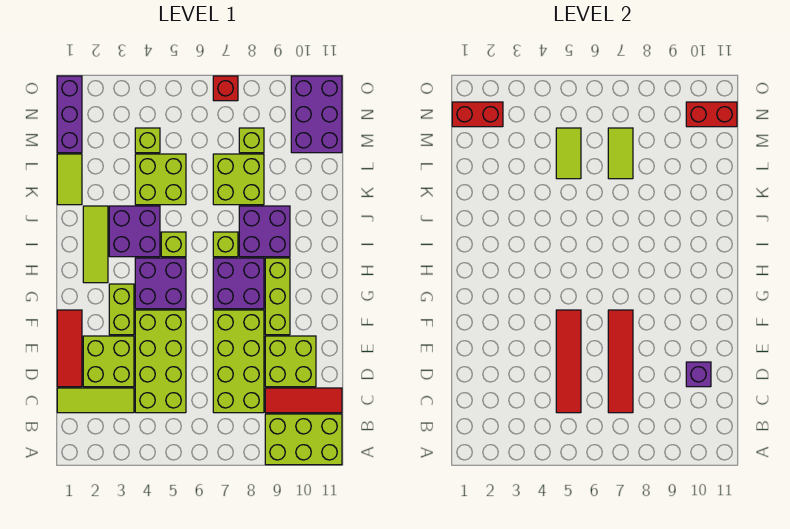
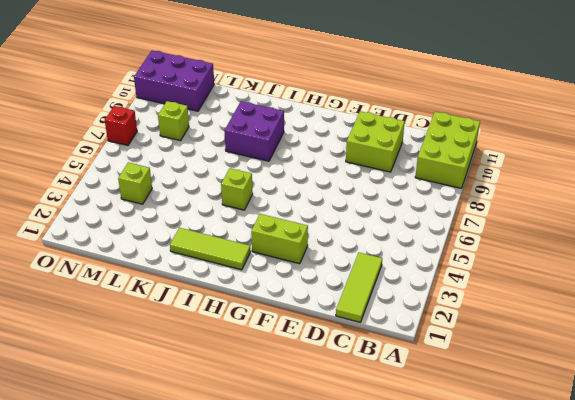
none -> lime 2x4 brick [135,310,186,413]
none -> lime 2x4 brick [213,310,264,413]
none -> red 1x3 tile [265,388,342,413]
none -> red 1x3 tile [57,310,82,387]

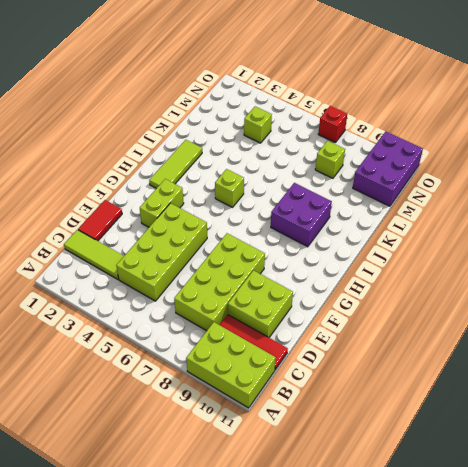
red 1x2 tile [78,200,122,241] -> red 1x3 tile [57,310,82,387]
none -> lime 2x2 brick [83,336,134,387]
none -> lime 1x3 brick [265,258,290,335]
none -> purple 2x2 brick [135,258,186,309]
none -> purple 2x2 brick [213,258,264,309]

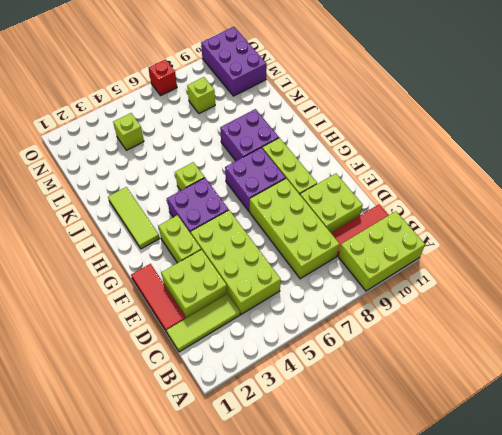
none -> purple 2x2 brick [109,206,160,257]
none -> lime 1x1 brick [213,232,238,257]
none -> lime 1x2 tile [57,154,82,205]
none -> lime 2x2 brick [135,154,186,205]

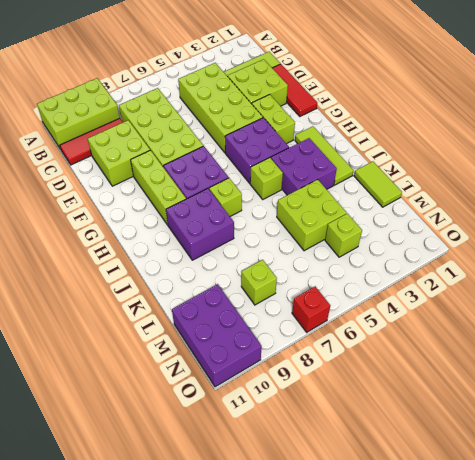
none -> lime 2x2 brick [213,154,264,205]
none -> purple 1x3 brick [57,76,82,153]
none -> red 1x4 tile [556,310,581,413]
none -> red 1x4 tile [608,310,633,413]

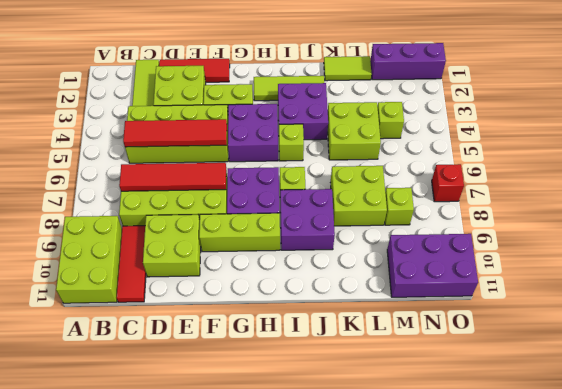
none -> purple 1x1 brick [686,362,711,387]
none -> lime 1x2 tile [556,128,581,179]
none -> lime 1x2 tile [608,128,633,179]
none -> red 1x2 brick [452,102,503,127]

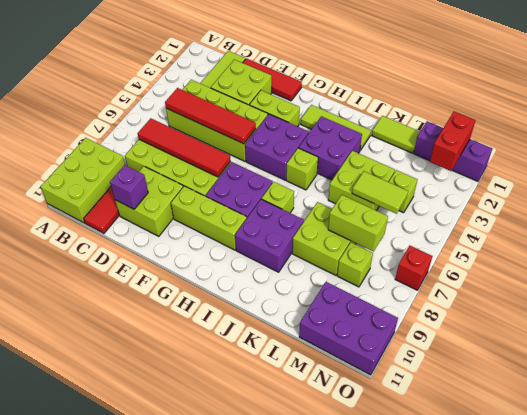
lime 1x2 brick [328,195,388,252] -> lime 1x2 tile [608,128,633,179]
none -> red 1x2 brick [686,102,737,127]

